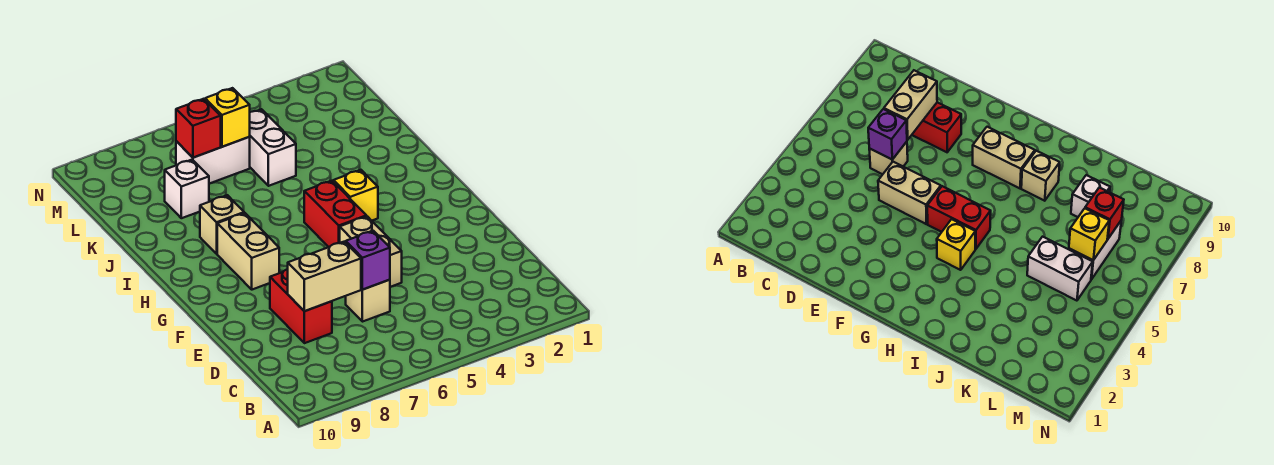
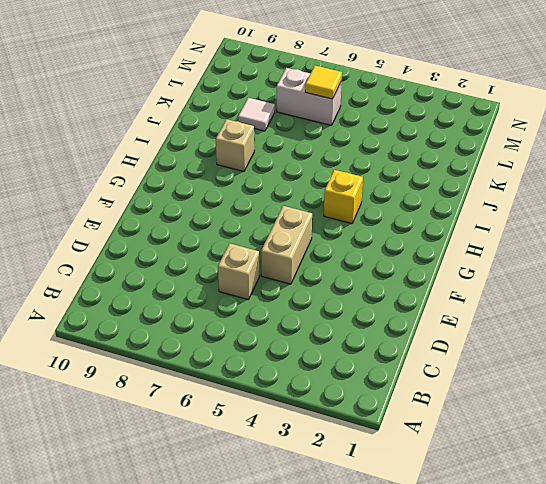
white 1x1 tile [238,98,275,131] -> white 1x1 brick [165,160,209,218]
yellow 1x1 tile [305,66,342,99] -> yellow 1x1 brick [205,88,250,147]
none -> red 1x2 brick [270,269,332,343]
none -> red 1x2 brick [304,181,366,247]
none -> tan 1x2 brick [217,213,279,290]

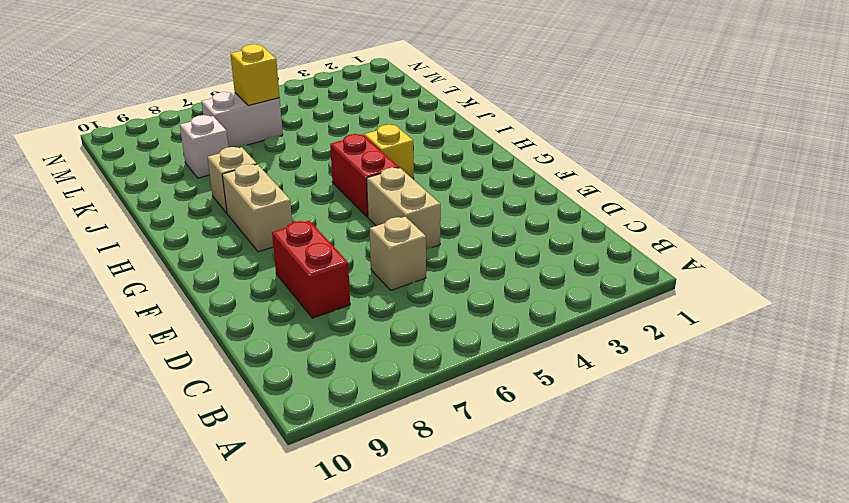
none -> white 1x2 brick [250,109,296,186]
none -> purple 1x1 brick [346,231,390,290]
none -> tan 1x2 brick [288,242,361,311]

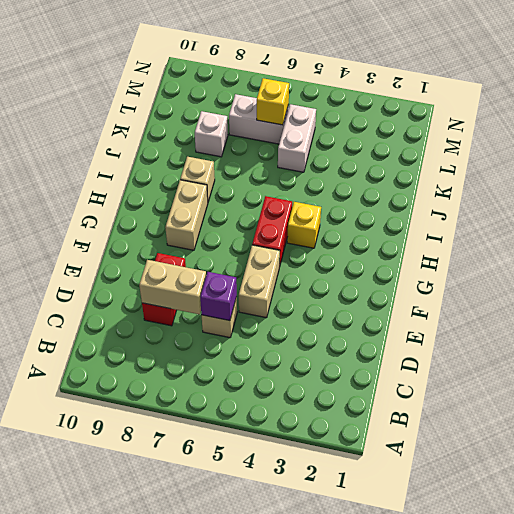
none -> red 1x1 brick [176,99,221,158]

